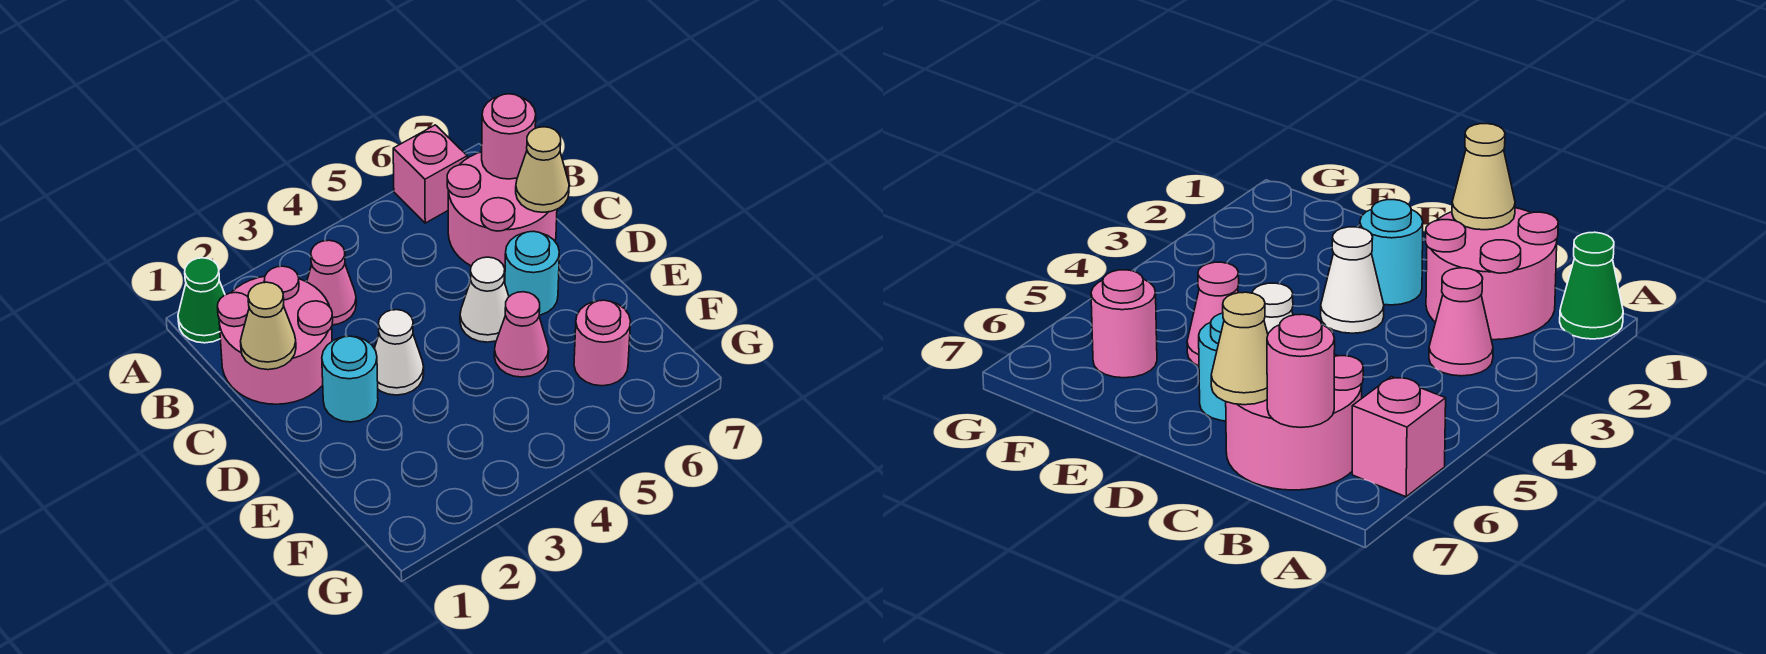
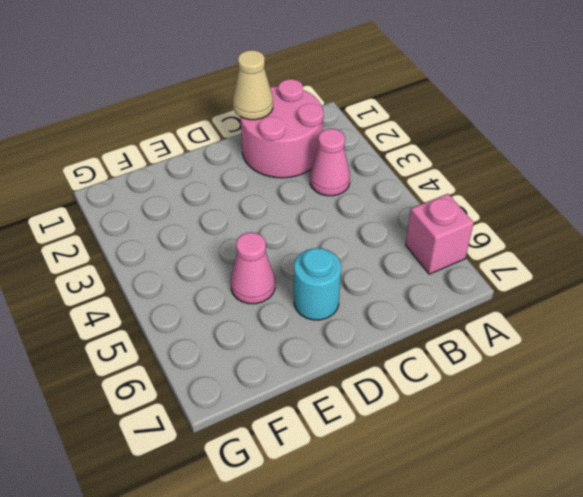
none -> green 1x1 cone [178,258,225,343]
none -> pink 2x2 round brick [447,152,557,268]
none -> cyan 1x1 round brick [322,336,378,422]

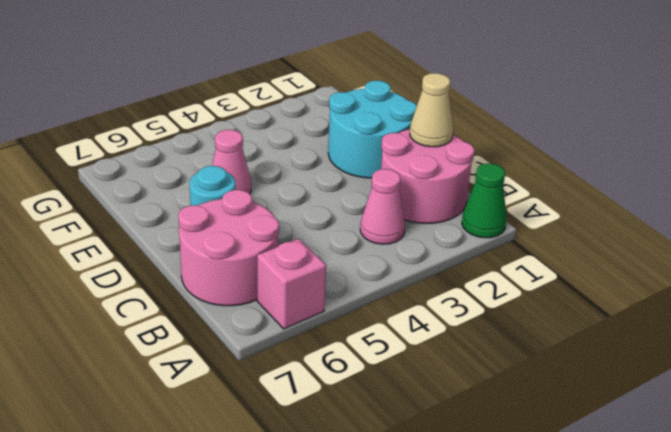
cyan 2x2 round brick [328,81,417,178] -> cyan 1x1 round brick [322,336,378,422]
none -> white 1x1 cone [374,310,424,395]
none -> white 1x1 cone [460,257,509,342]
none -> pink 1x1 round brick [574,300,631,386]

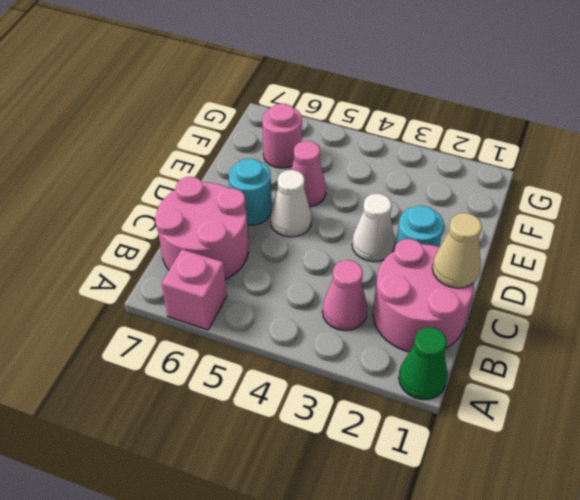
none -> pink 1x1 round brick [482,94,536,179]
none -> tan 1x1 cone [516,127,569,212]

